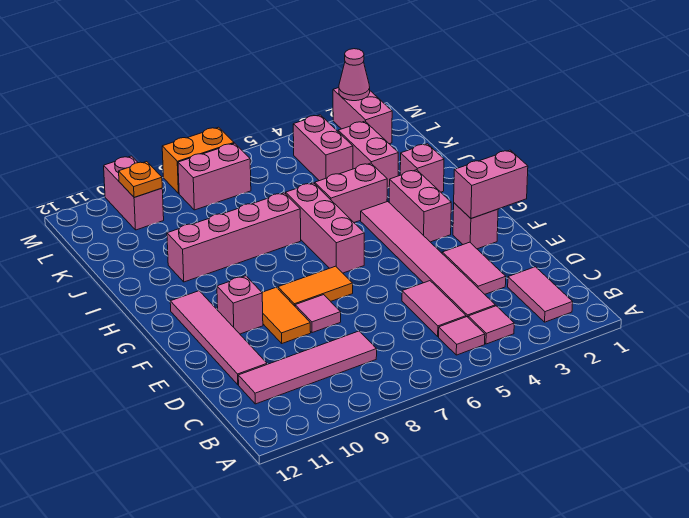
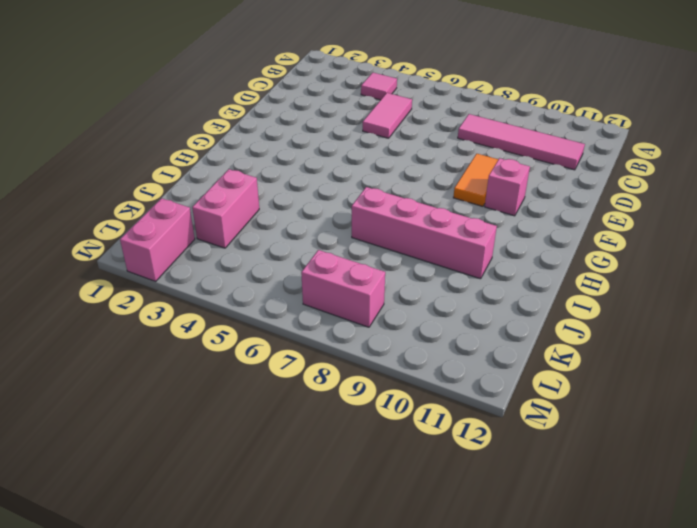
none -> pink 1x2 tile [508,267,573,322]
none -> pink 1x1 tile [439,317,485,355]
none -> pink 1x6 tile [361,202,495,317]

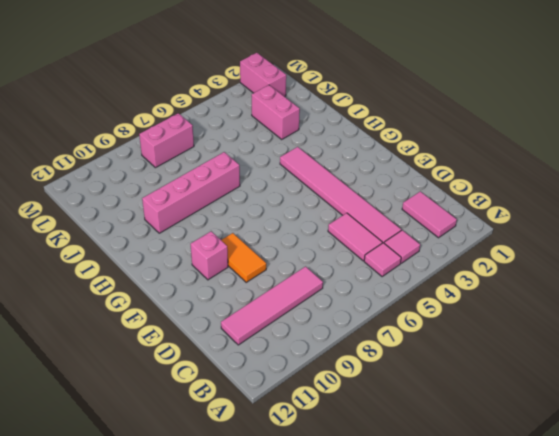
none -> pink 1x2 tile [442,242,506,294]
none -> pink 1x4 tile [170,291,267,385]
none -> pink 1x1 tile [295,295,341,333]

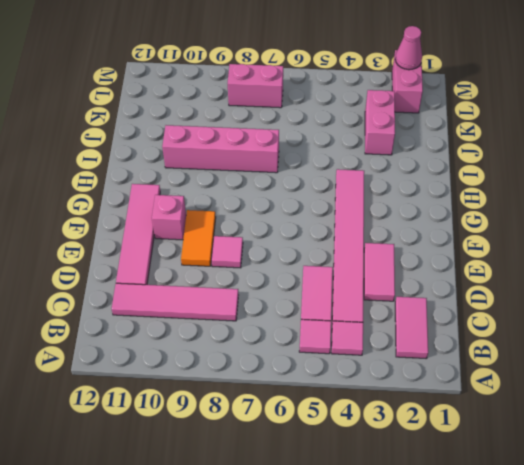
none -> pink 1x1 brick [453,203,498,249]
none -> orange 1x2 tile [278,266,353,306]
none -> pink 1x2 brick [389,170,451,242]

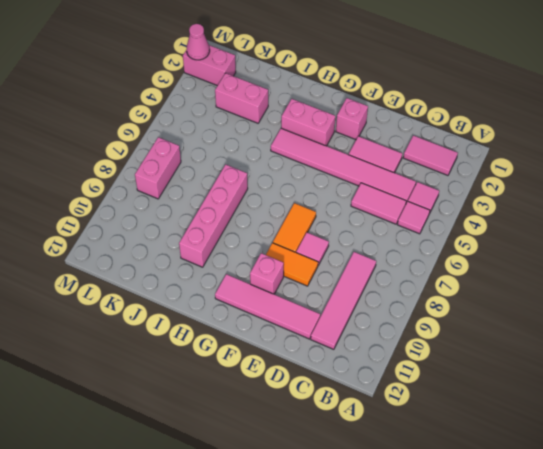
none -> pink 1x3 brick [286,183,364,273]
none -> pink 1x1 brick [400,144,444,192]
none -> pink 1x2 brick [315,163,387,222]

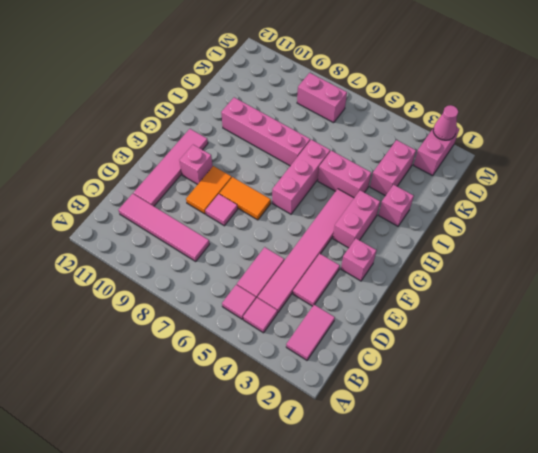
none -> pink 1x2 brick [293,115,353,181]
none -> pink 1x2 brick [104,156,164,230]
none -> orange 1x2 brick [162,127,234,193]

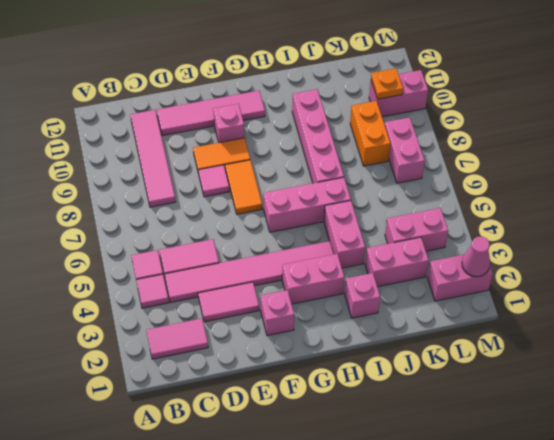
orange 1x2 brick [350,101,390,166] -> orange 1x2 brick moved to [162,127,234,193]
none -> pink 1x2 brick [454,150,528,219]

